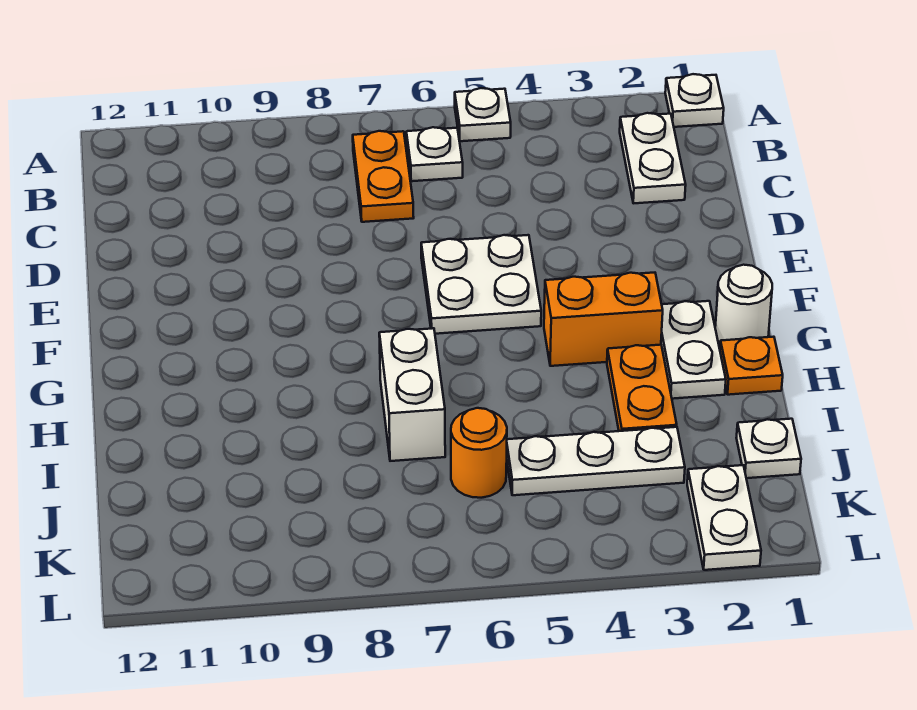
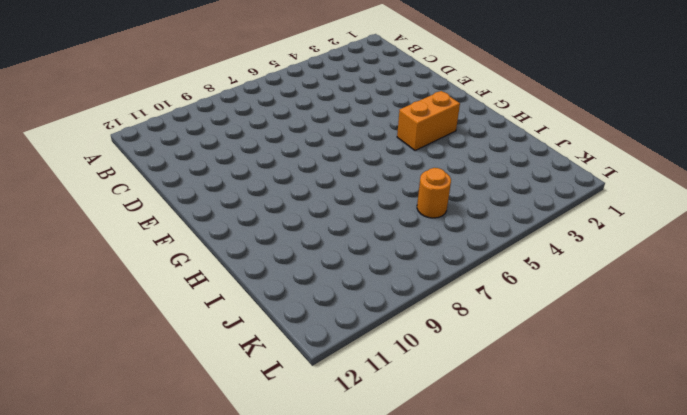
none -> white 1x1 plate [665,74,724,127]
none -> white 1x1 plate [455,88,511,141]
none -> white 1x2 plate [620,113,686,203]

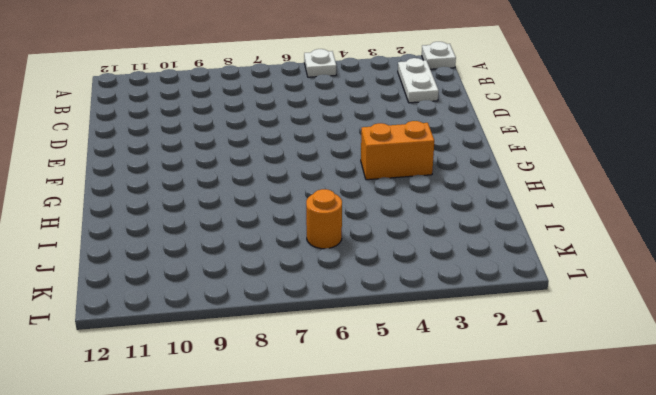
none -> white 1x1 plate [406,127,463,181]
none -> orange 1x2 plate [353,131,414,222]
none -> white 2x2 plate [421,235,541,334]

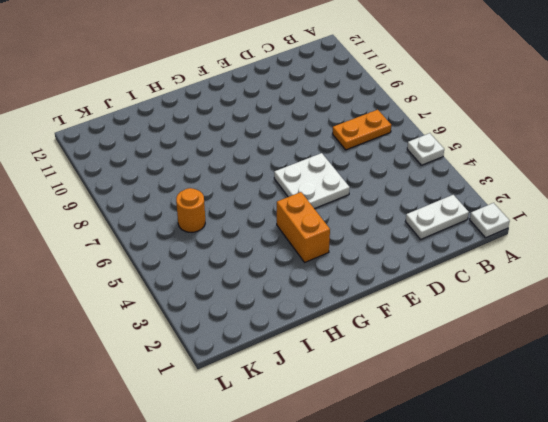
none -> white 1x1 plate [406,127,463,181]
none -> white 1x1 round brick [715,265,772,343]
none -> white 1x2 plate [661,301,726,399]

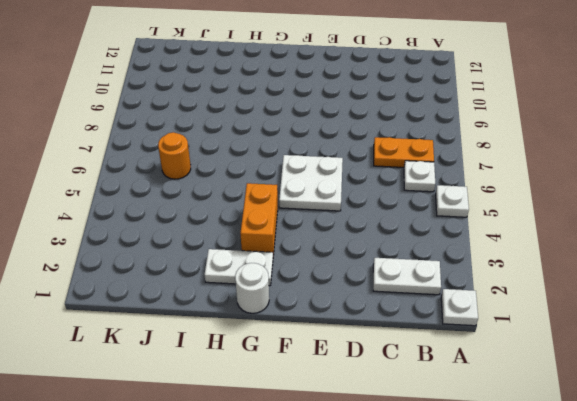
none -> orange 1x1 plate [720,337,783,395]
none -> orange 1x2 plate [607,345,677,431]
none -> white 1x2 brick [379,328,445,461]

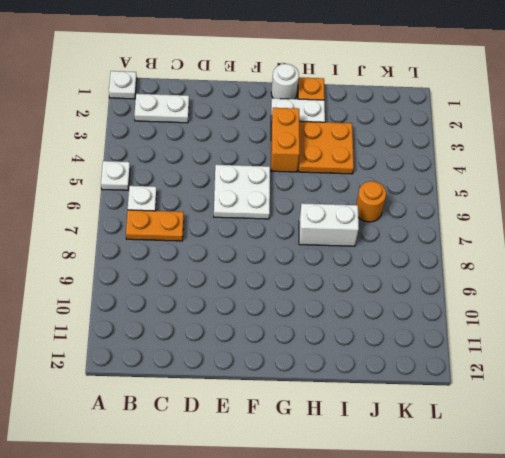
orange 2x2 plate [299,121,354,174] -> orange 1x2 plate [607,345,677,431]
none -> white 1x1 plate [736,419,801,478]
none -> white 1x3 plate [507,427,685,495]
none -> white 1x2 plate [687,465,761,570]

